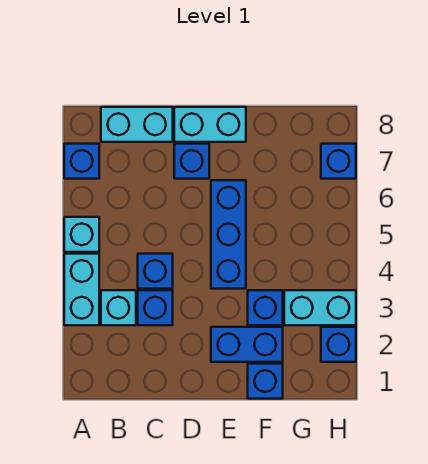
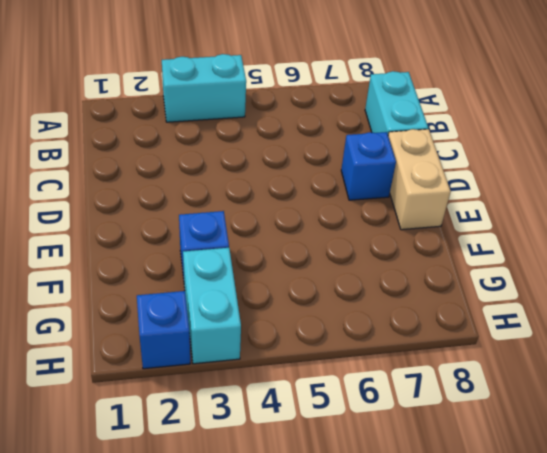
tan 1x2 brick [388,129,451,230] -> cyan 1x2 brick [174,107,246,142]
none -> cyan 1x1 brick [64,217,99,252]
none -> blue 1x1 brick [64,144,99,179]
none -> cyan 1x1 brick [101,290,136,325]

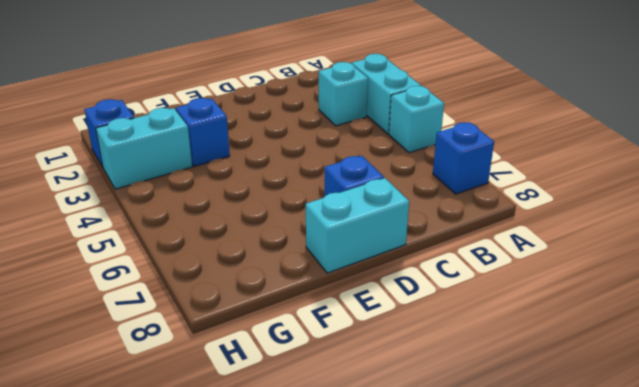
none -> cyan 1x2 brick [101,107,173,142]
none -> blue 1x1 brick [138,290,173,325]
none -> blue 1x1 brick [138,254,173,289]

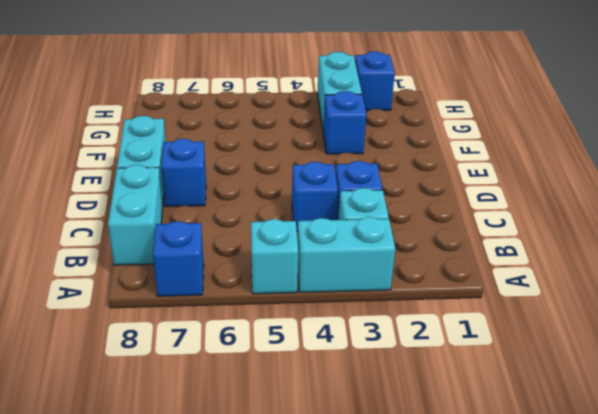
none -> blue 1x2 brick [211,327,283,362]
none -> blue 1x3 brick [211,180,246,289]
none -> blue 1x1 brick [248,364,283,399]

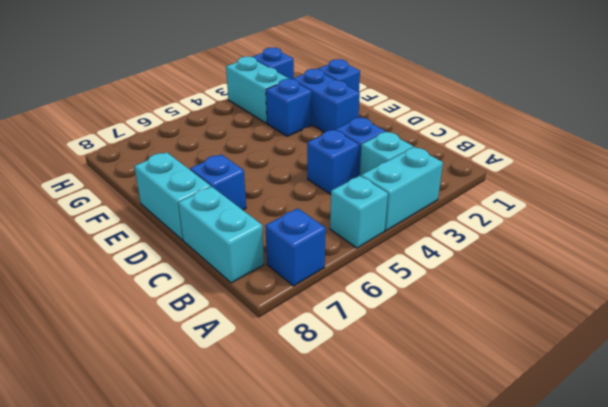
none -> blue 1x3 brick [211,180,246,289]
none -> blue 1x1 brick [321,144,356,179]

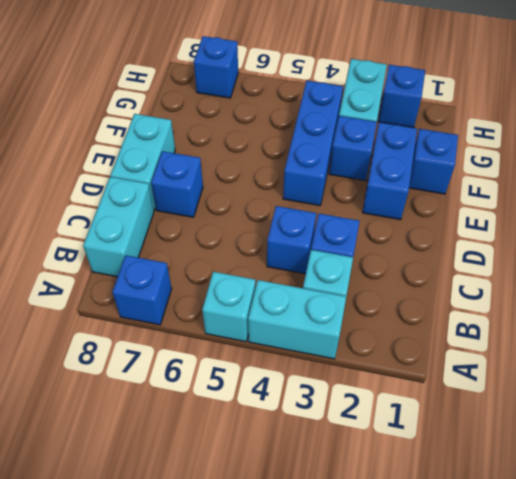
blue 1x3 brick [283,81,343,206] -> blue 1x3 brick turned to [211,180,246,289]

